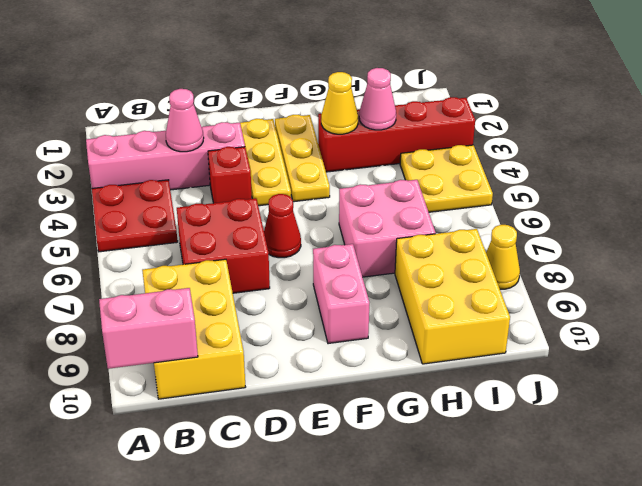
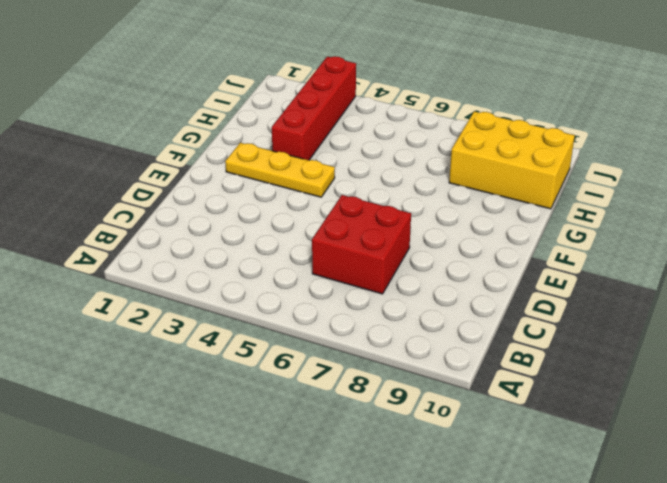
none -> pink 1x4 brick [86,122,245,190]
none -> red 2x2 plate [92,180,178,252]
none -> yellow 2x3 brick [142,259,245,399]

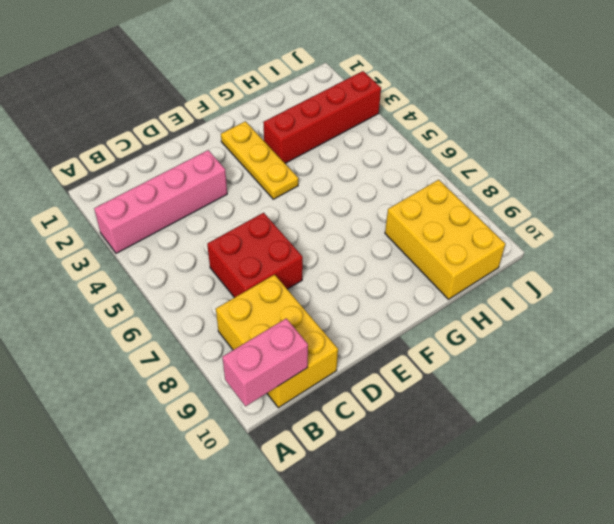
none -> red 2x2 plate [92,180,178,252]
none -> red 1x1 brick [208,147,252,203]
none -> yellow 1x3 plate [240,119,291,206]

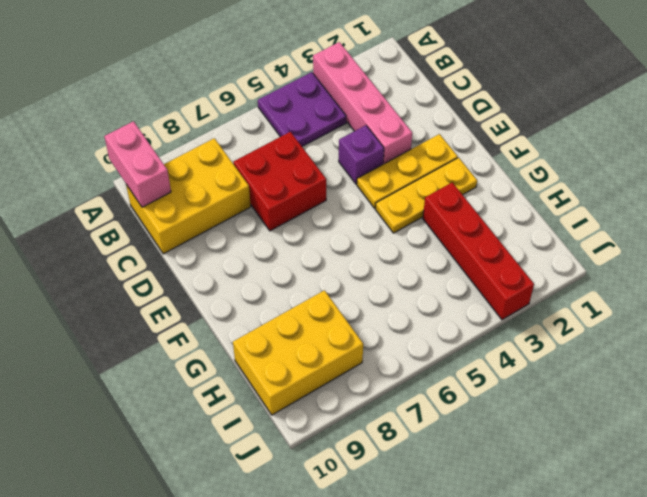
purple 2x2 plate [258,72,346,146] -> red 2x2 plate [92,180,178,252]
purple 1x1 brick [339,125,384,184] -> red 1x1 brick [208,147,252,203]
none -> red 1x1 cone [264,194,301,258]
none -> pink 1x2 brick [313,244,369,344]
none -> pink 2x2 brick [339,180,436,277]

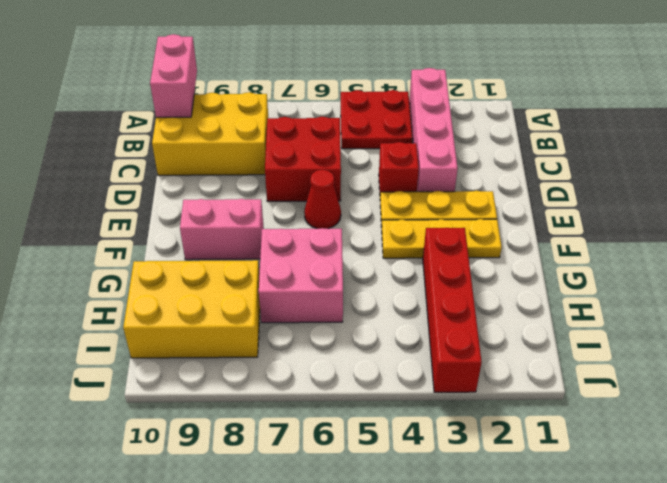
none -> yellow 2x2 plate [400,145,493,212]
none -> yellow 1x1 cone [486,225,520,289]
none -> pink 1x1 cone [166,89,204,152]

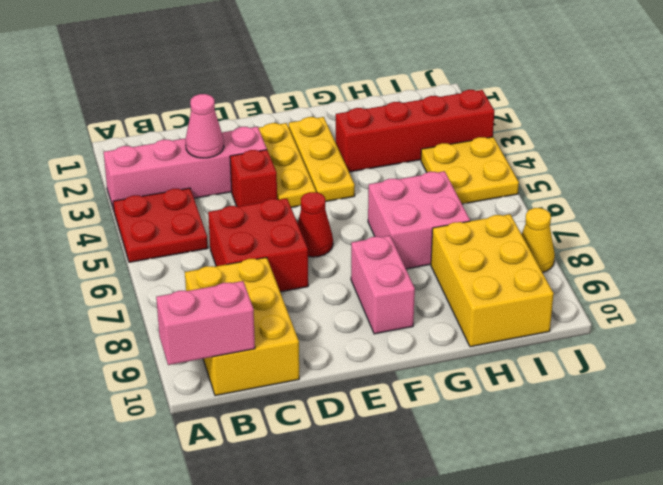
none -> yellow 1x1 cone [321,72,358,134]
none -> pink 1x1 cone [359,68,396,130]

